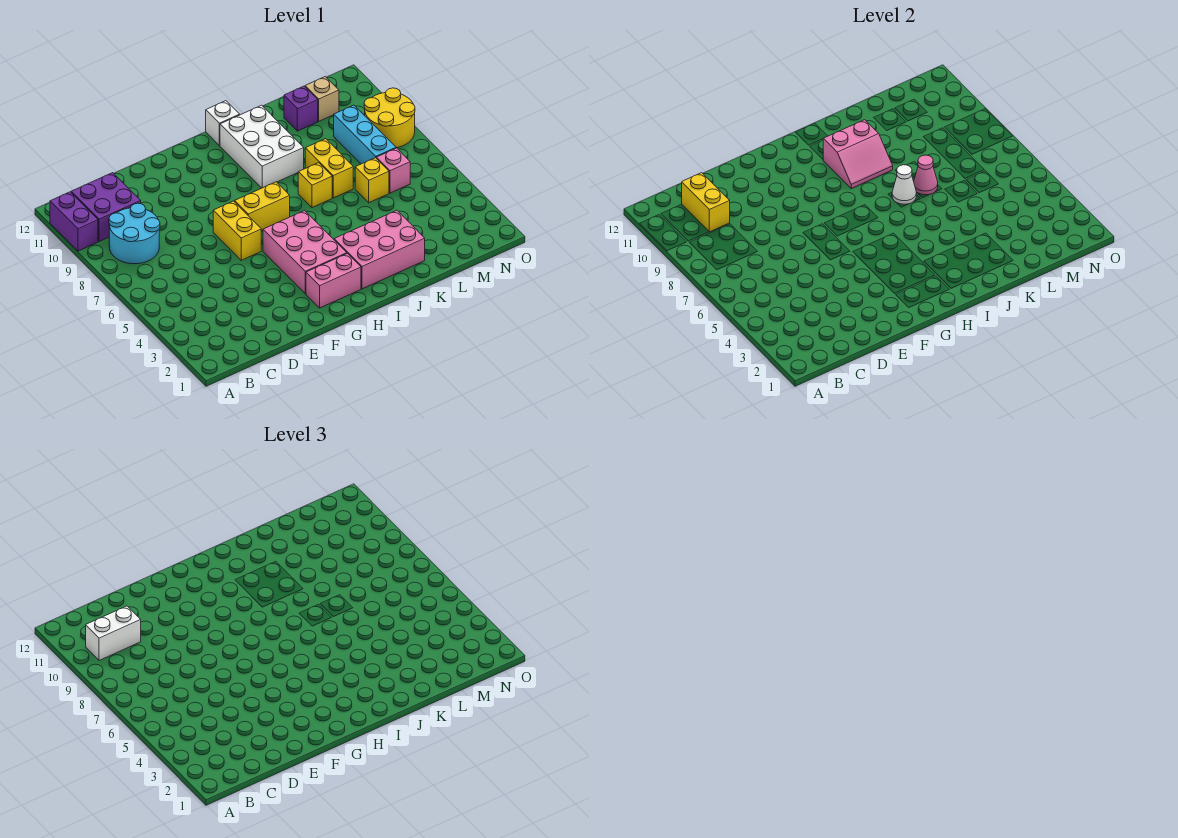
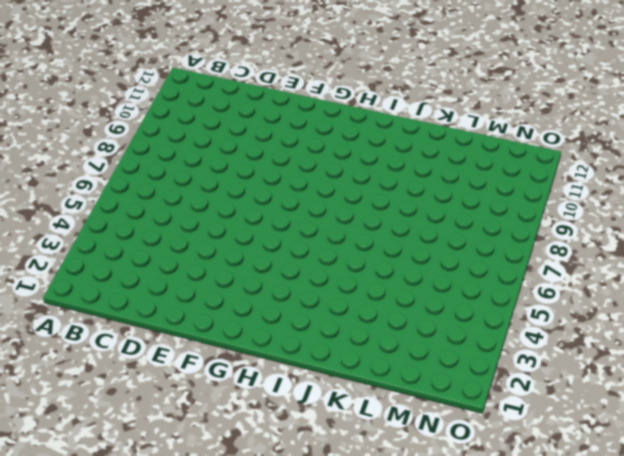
none -> purple 1x2 brick [50,192,98,251]
none -> cyan 2x2 round brick [109,203,160,264]
none -> purple 2x2 brick [71,173,141,242]

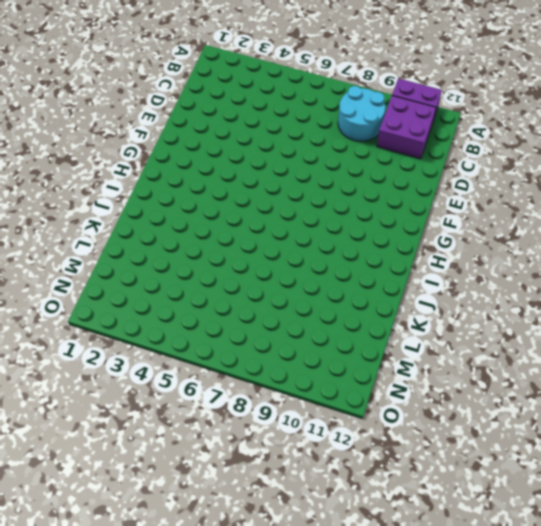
none -> yellow 1x2 brick [213,201,261,260]
none -> pink 1x2 brick [306,254,361,308]
none -> pink 2x3 brick [263,211,347,294]

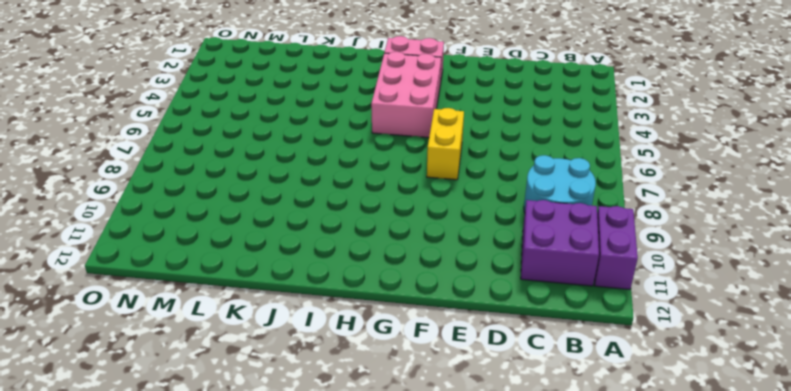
none -> yellow 1x2 brick [235,182,290,231]
none -> pink 2x3 brick [334,210,425,289]
none -> white 2x3 brick [220,105,304,188]

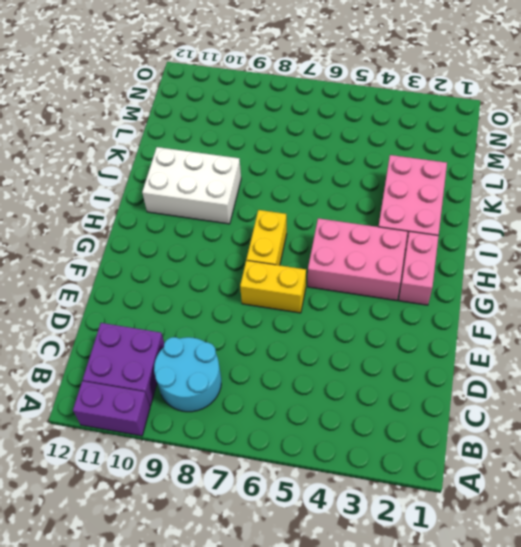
none -> white 1x1 brick [206,101,240,146]
none -> yellow 1x1 brick [298,163,332,208]
none -> yellow 1x2 brick [305,139,353,198]

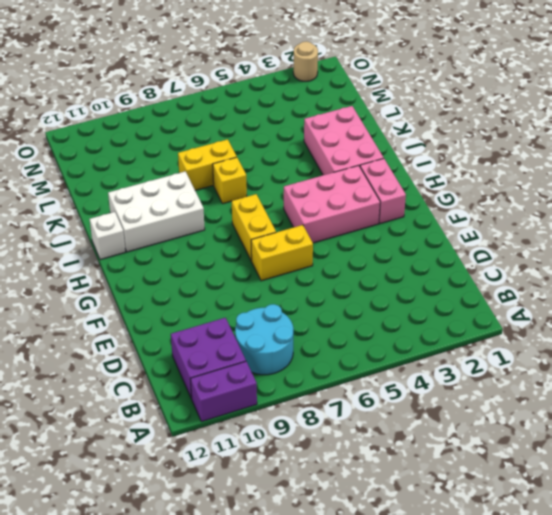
tan 1x1 round brick [293,41,318,81] -> none
none -> yellow 1x1 brick [355,158,389,203]
none -> purple 1x1 brick [284,86,318,131]
none -> pink 1x1 brick [376,148,410,193]

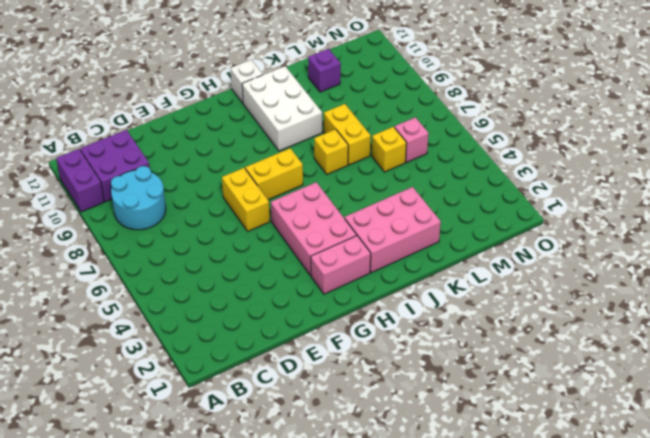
none -> cyan 1x3 brick [334,105,396,164]
none -> tan 1x1 brick [305,77,339,121]
none -> yellow 2x2 round brick [364,88,415,148]

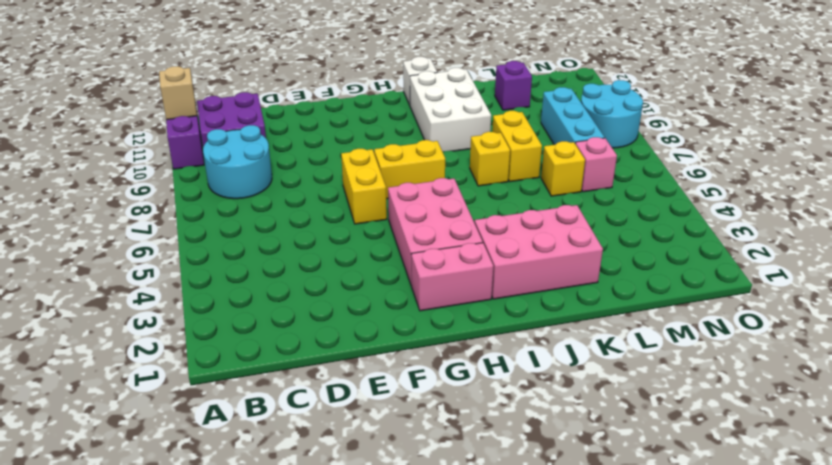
tan 1x1 brick [159,66,197,120] -> tan 1x1 brick moved to [305,77,339,121]
cyan 2x2 round brick [581,80,643,148] -> yellow 2x2 round brick [364,88,415,148]
none -> yellow 1x2 brick [682,173,730,232]
none -> pink 2x2 slope [823,120,893,188]
none -> white 1x1 cone [892,165,917,204]

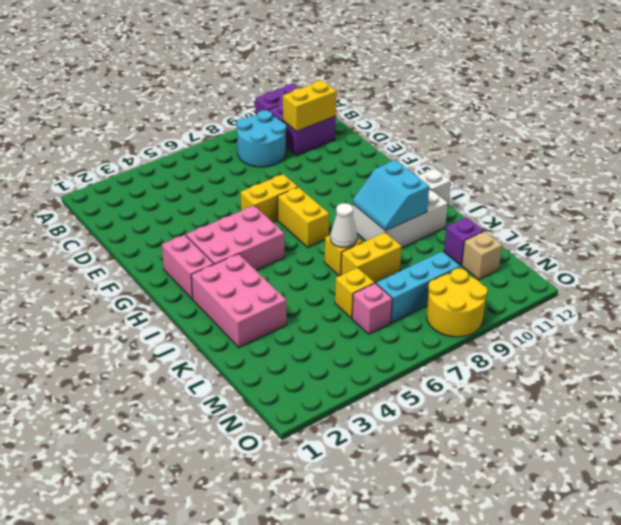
cyan 2x2 slope [353,160,429,231] -> pink 2x2 slope [823,120,893,188]
none -> pink 1x1 cone [914,155,938,195]
none -> white 1x2 brick [86,606,141,661]

